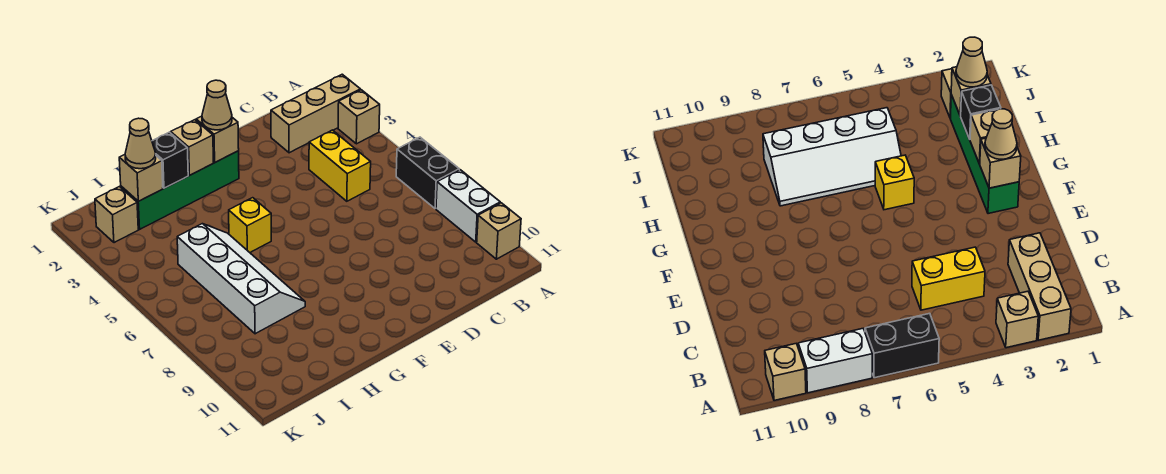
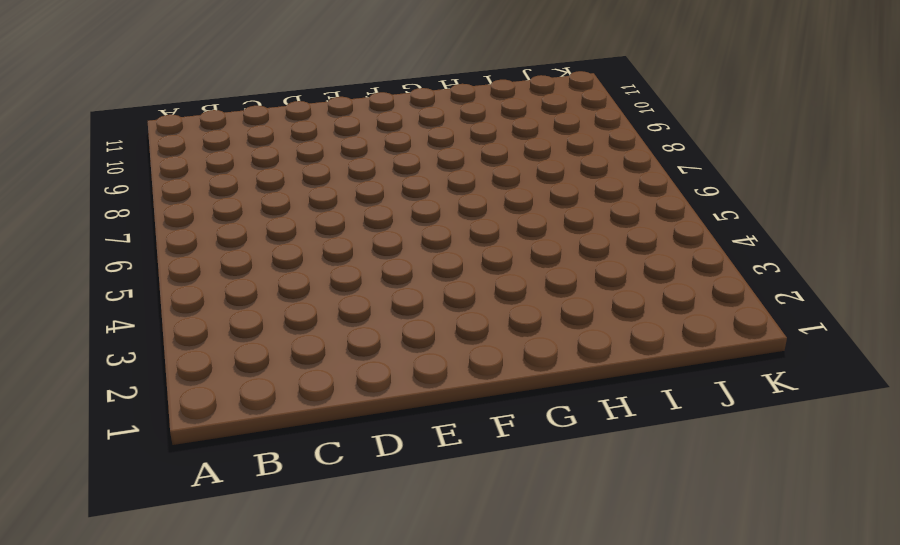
none -> tan 1x3 brick [271,74,360,153]
none -> tan 1x1 brick [338,90,380,144]
none -> black 1x2 brick [396,137,459,209]

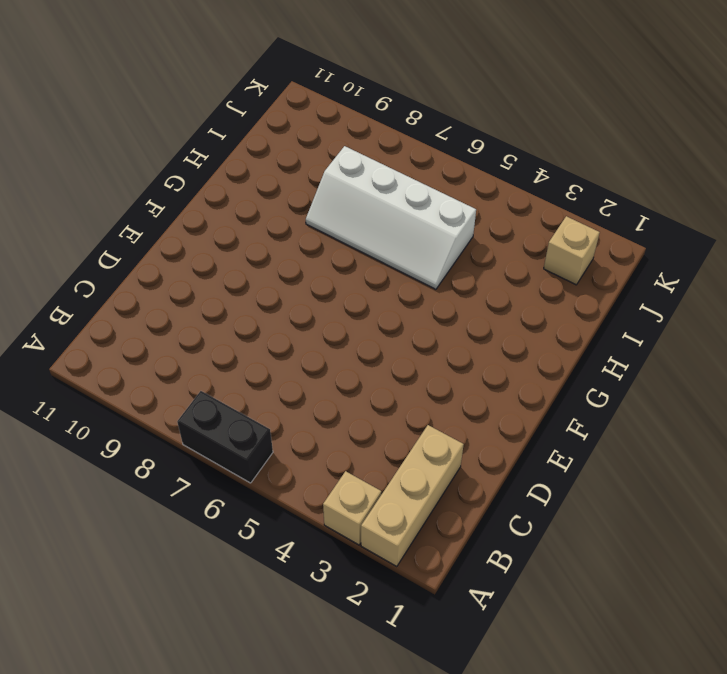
none -> white 1x2 brick [436,170,500,242]
none -> tan 1x1 brick [477,203,521,259]
none -> yellow 1x2 brick [309,130,371,201]

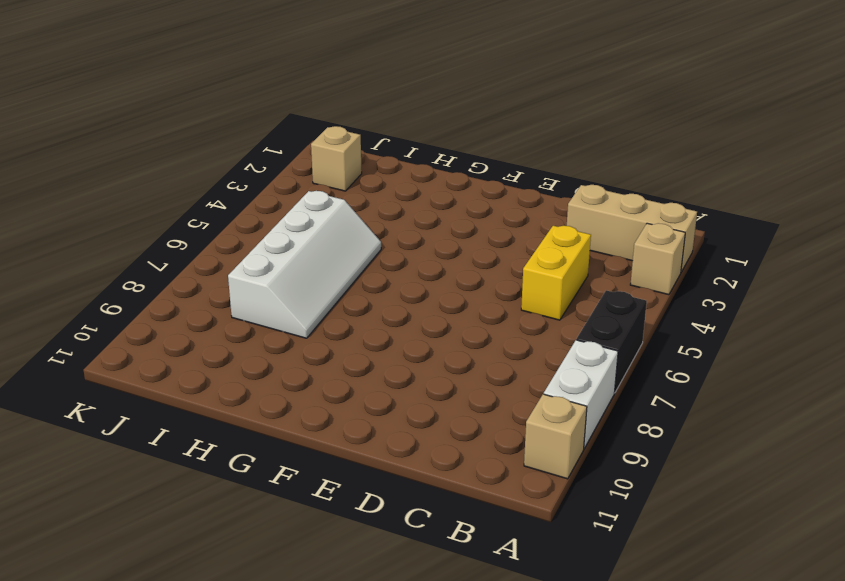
none -> green 1x4 brick [121,151,239,229]
none -> yellow 1x1 brick [229,198,271,252]
none -> tan 1x1 brick [196,116,239,162]

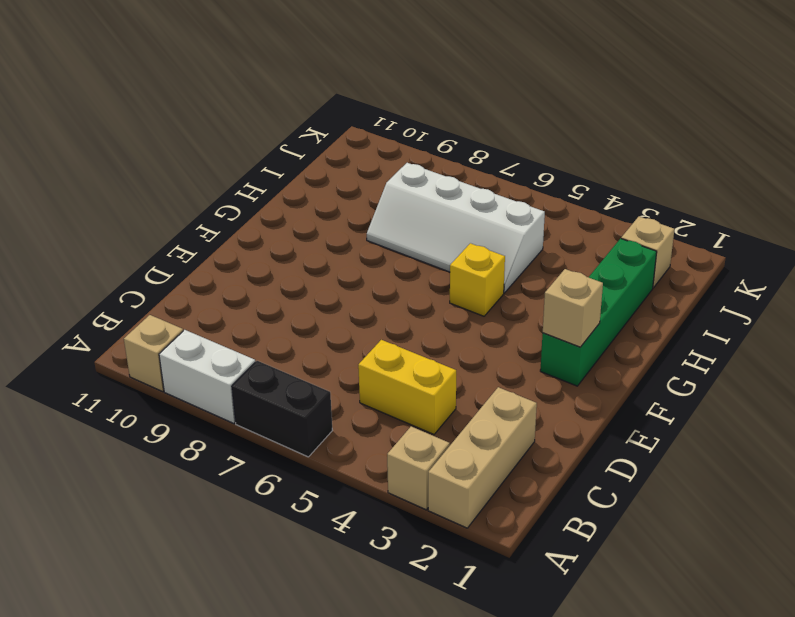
none -> tan 1x1 brick [171,120,214,175]
none -> black 1x1 brick [152,132,188,188]
none -> tan 1x1 brick [119,155,163,201]

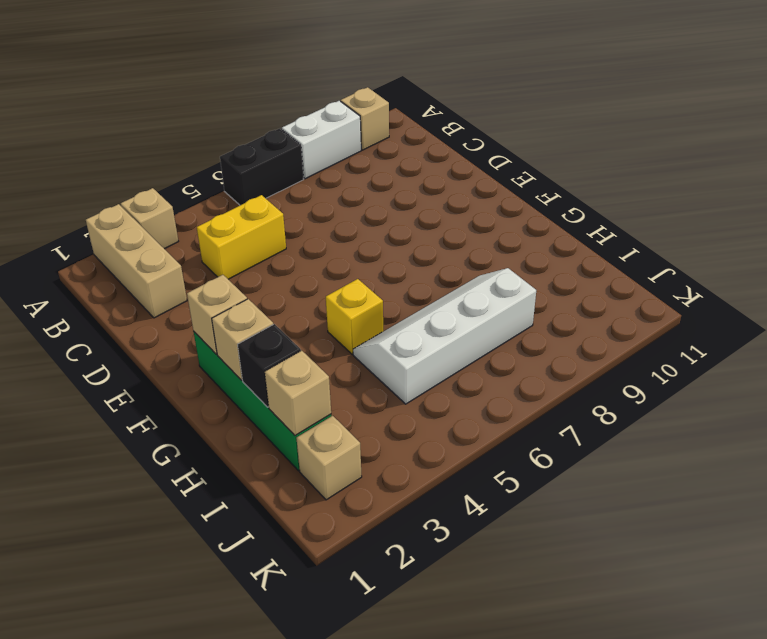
none -> tan 1x1 cone [202,80,232,130]
none -> tan 1x1 cone [125,118,156,169]

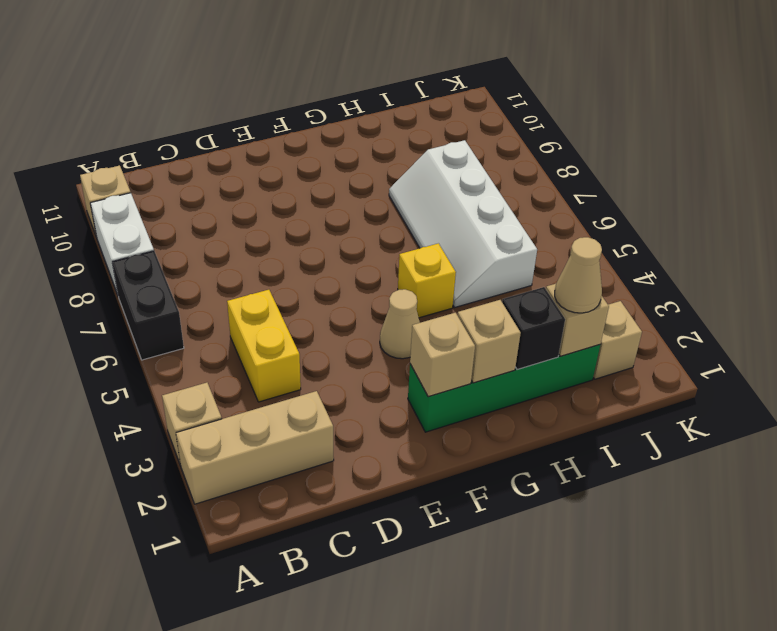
tan 1x1 cone [380,289,420,359] -> tan 1x1 cone moved to [202,80,232,130]

